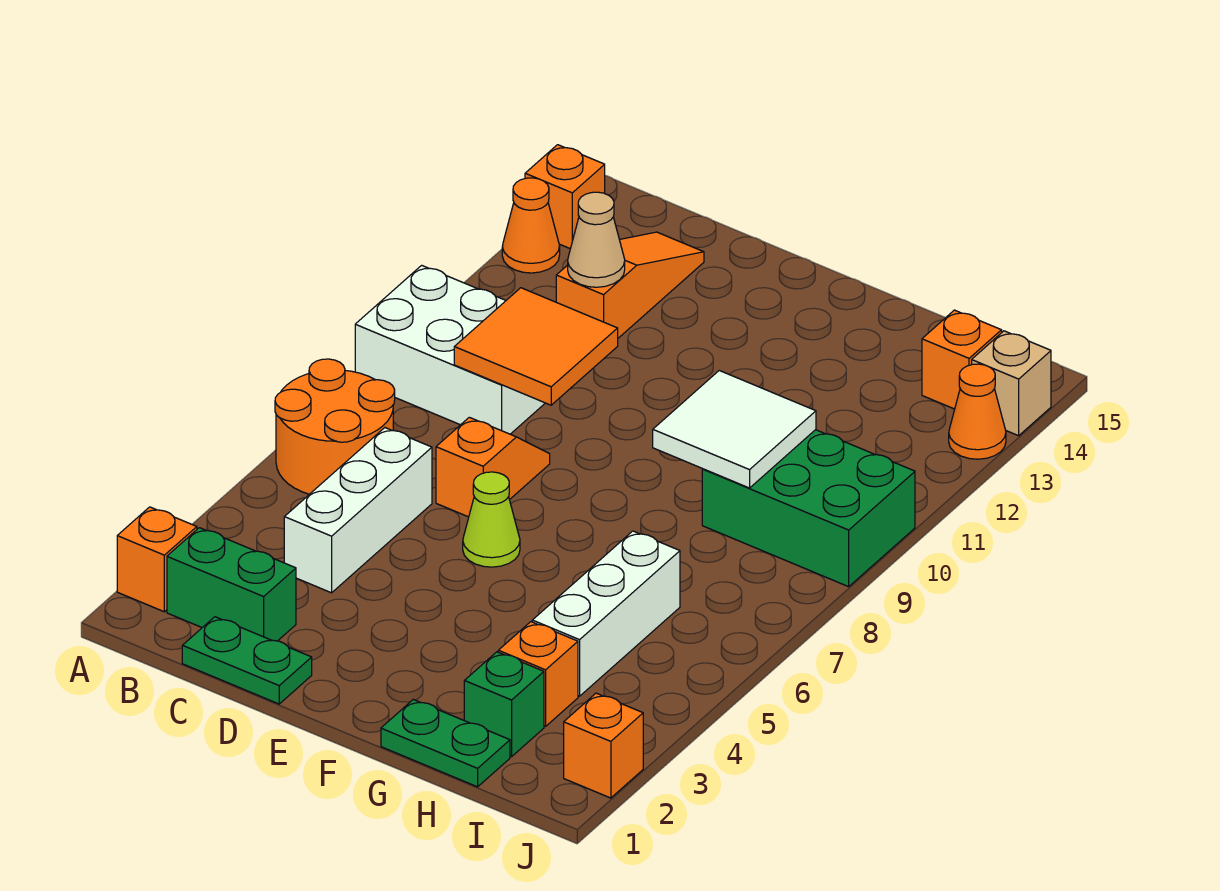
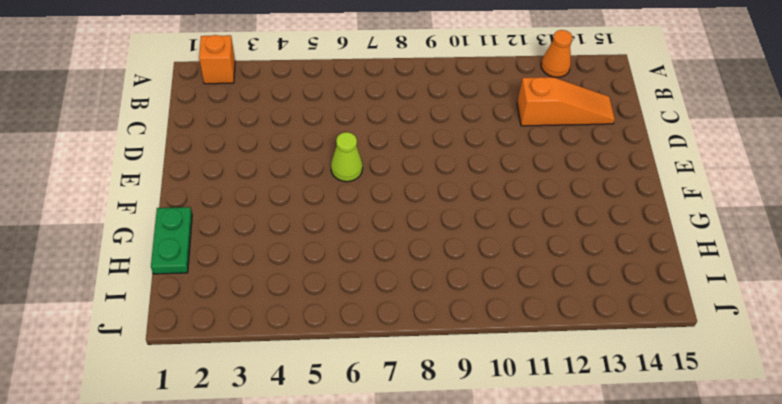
none -> orange 2x2 round brick [275,359,395,494]
none -> white 2x3 brick [355,265,545,434]
none -> orange 1x1 brick [525,145,605,249]

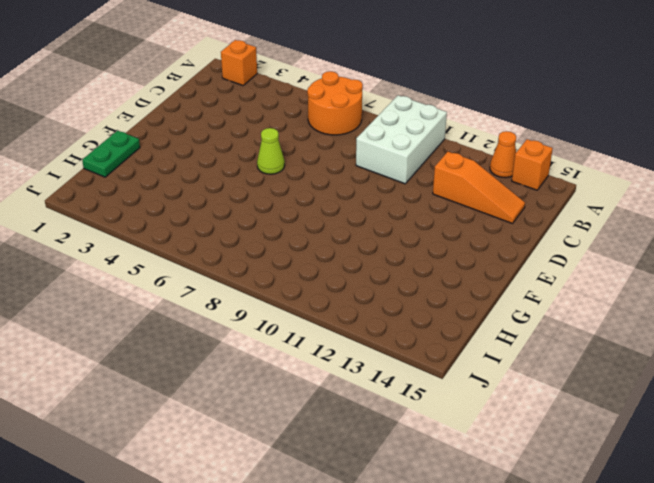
none -> green 1x2 brick [167,528,296,641]
none -> green 1x2 plate [182,617,312,704]
none -> white 1x3 brick [284,428,432,593]

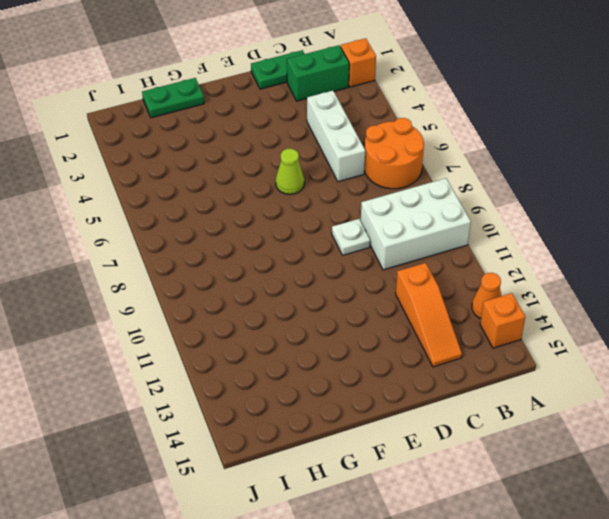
white 1x1 plate [332,219,370,255] -> none
none -> orange 1x2 slope [436,417,550,517]
none -> green 1x1 brick [464,652,544,757]
none -> orange 1x1 brick [498,622,578,726]

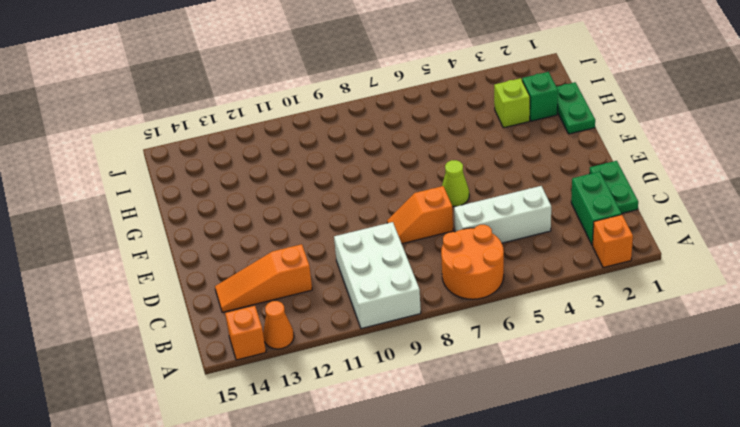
lime 1x1 brick [494,78,530,128] -> orange 1x1 brick [498,622,578,726]
none -> white 1x3 brick [532,531,680,696]
none -> green 2x3 brick [702,430,915,587]
none -> orange 1x1 brick [922,310,1002,409]

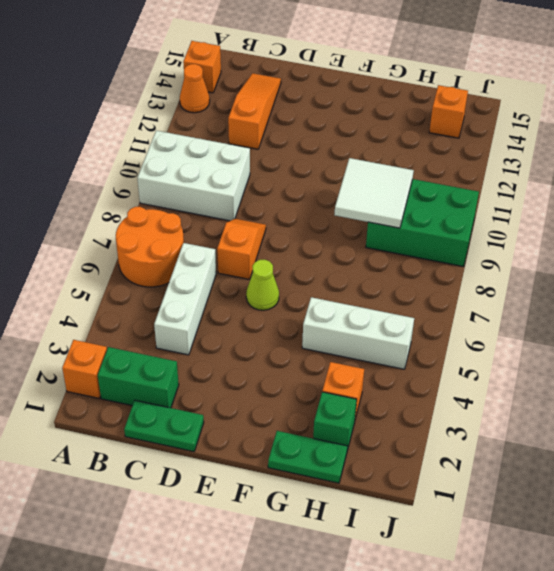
white 1x3 brick [302,297,414,369] -> white 1x3 brick turned to [532,531,680,696]
none -> orange 1x1 brick [564,693,643,798]
none -> orange 1x1 cone [949,364,1006,459]
none -> tan 1x1 brick [972,331,1051,436]

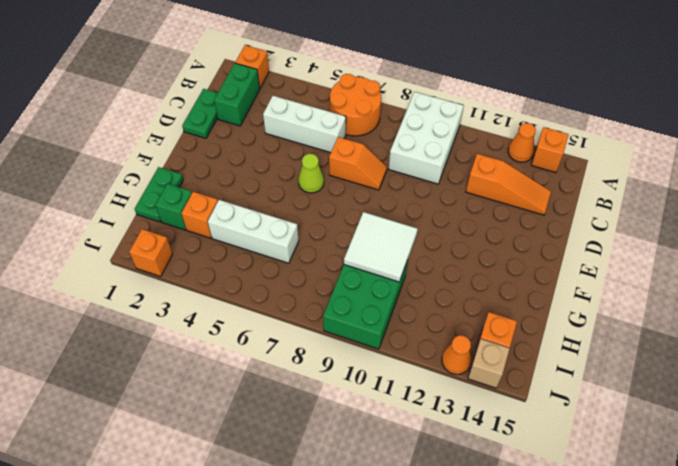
none -> orange 2x2 tile [454,288,618,405]
none -> tan 1x1 cone [568,192,625,287]

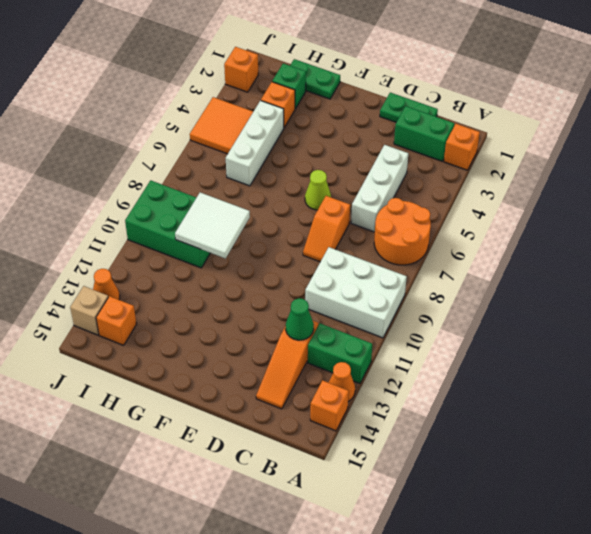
green 1x2 brick [308,323,372,383] -> none
green 1x1 cone [286,298,314,340] -> tan 1x1 cone [568,192,625,287]
orange 2x2 tile [190,97,253,154] -> orange 2x2 tile moved to [454,288,618,405]

